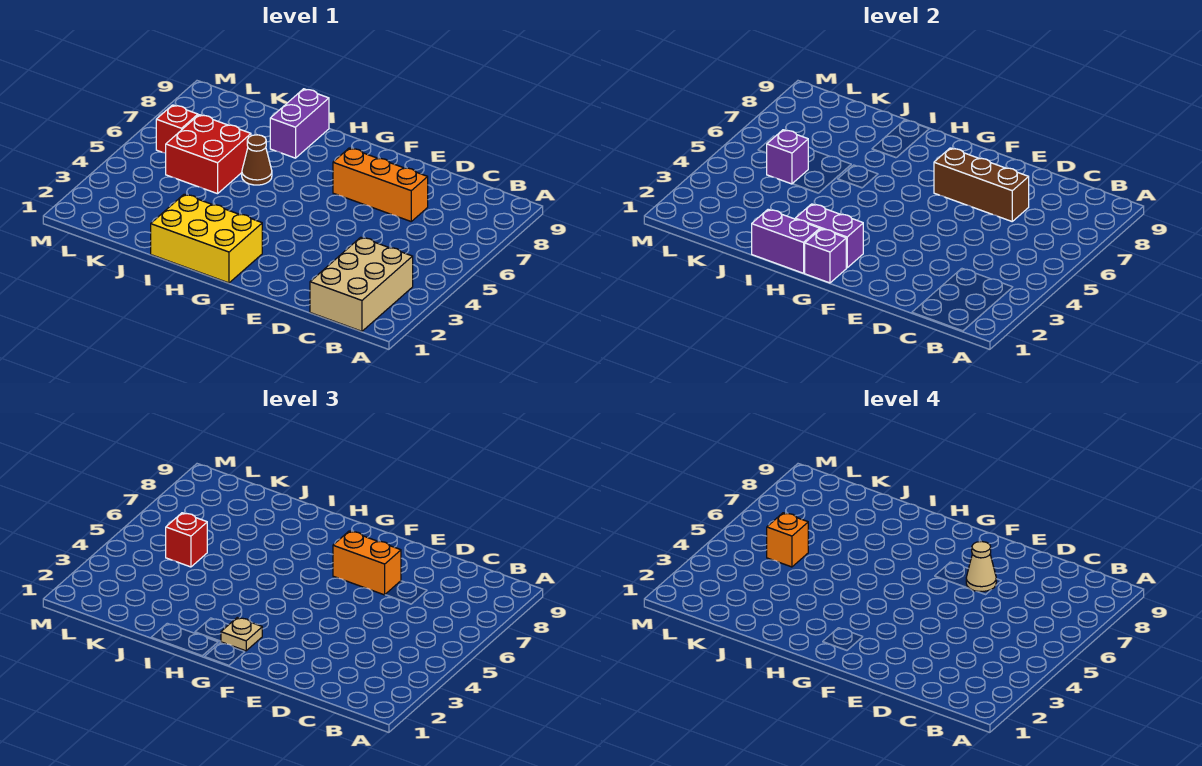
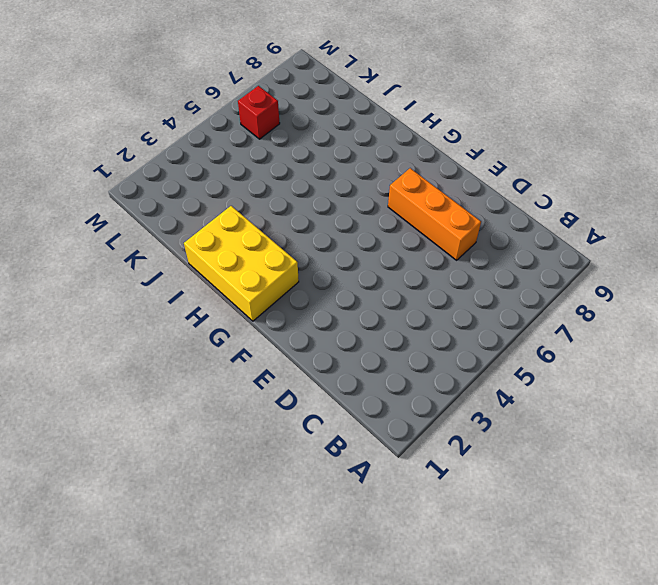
none -> tan 2x3 brick [310,237,413,331]
none -> brown 1x1 cone [242,135,272,185]
none -> purple 1x2 brick [270,89,329,158]

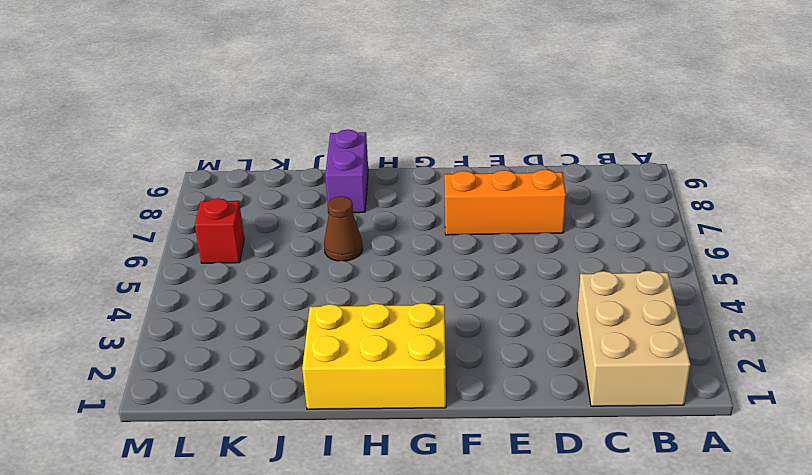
none -> red 2x2 brick [166,115,251,194]
none -> brown 1x3 brick [934,148,1029,221]
none -> purple 1x1 brick [805,229,846,283]

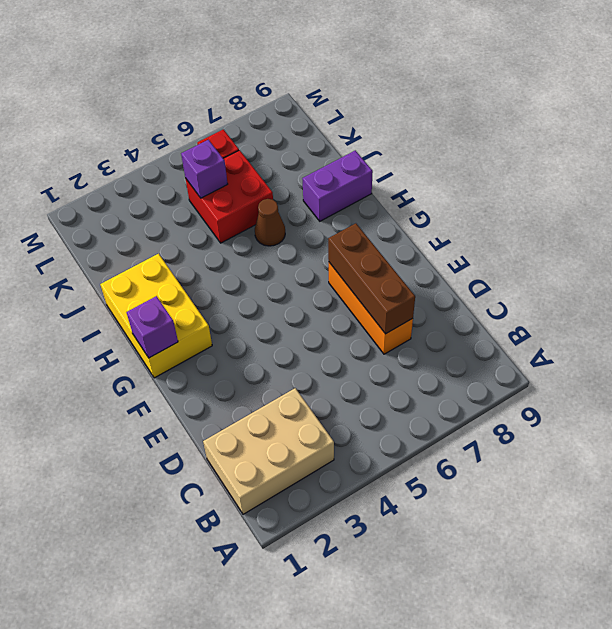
none -> purple 1x2 brick [795,204,863,268]
none -> purple 1x2 brick [752,209,820,273]
none -> orange 1x2 brick [333,531,401,595]

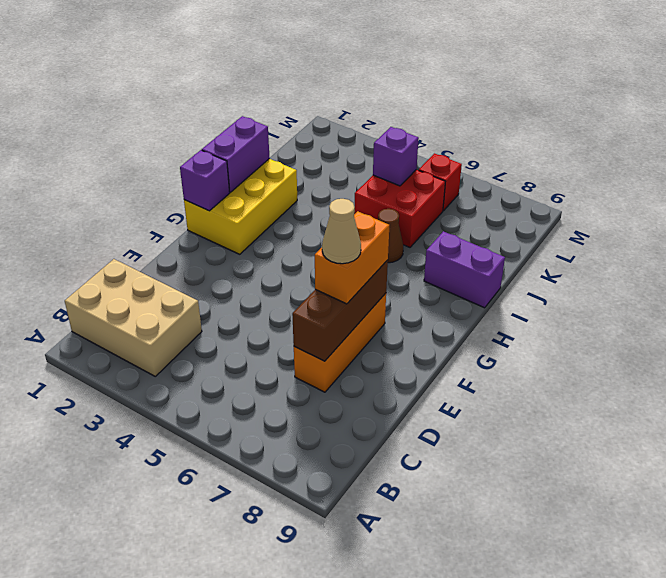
none -> purple 1x2 brick [795,204,863,268]
none -> tan 1x1 plate [221,618,262,651]
none -> red 1x1 brick [166,513,207,567]

